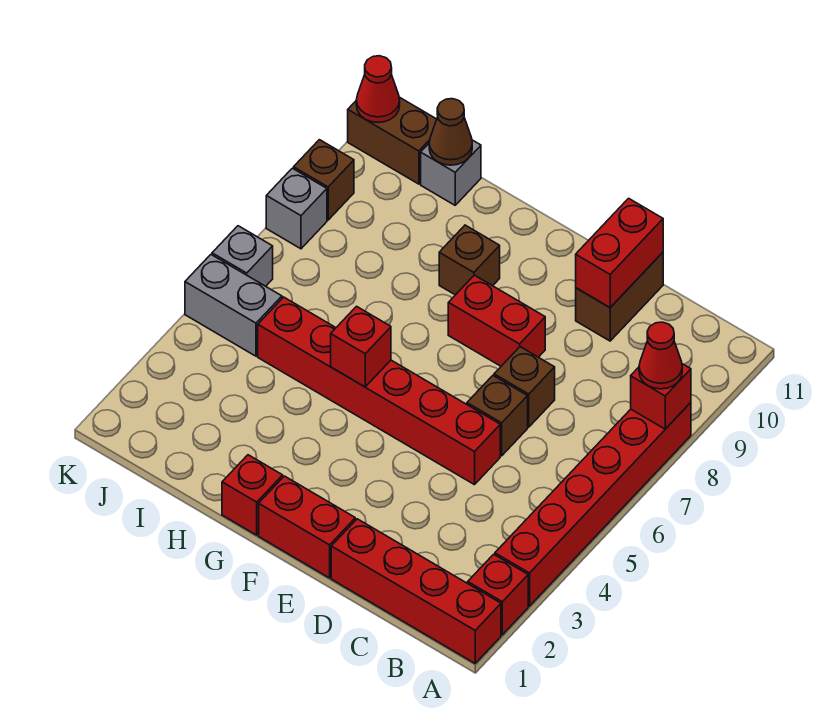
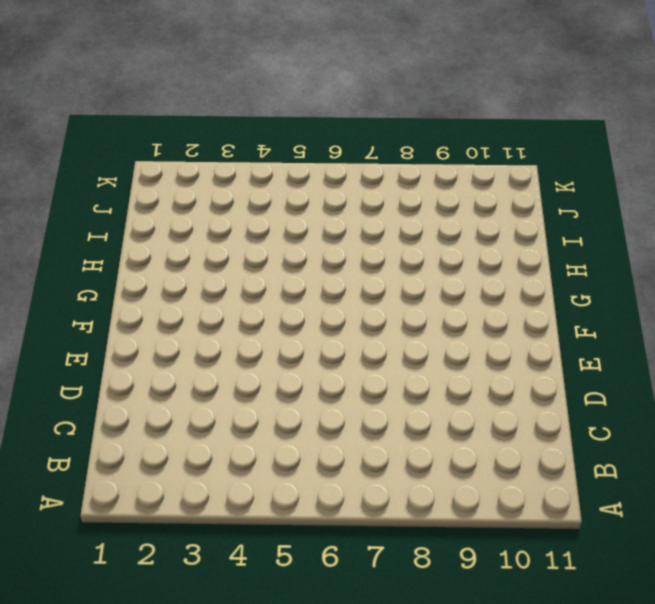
none -> red 1x4 brick [331,519,501,663]
none -> red 1x1 brick [468,554,528,635]
none -> red 1x6 brick [495,403,691,606]

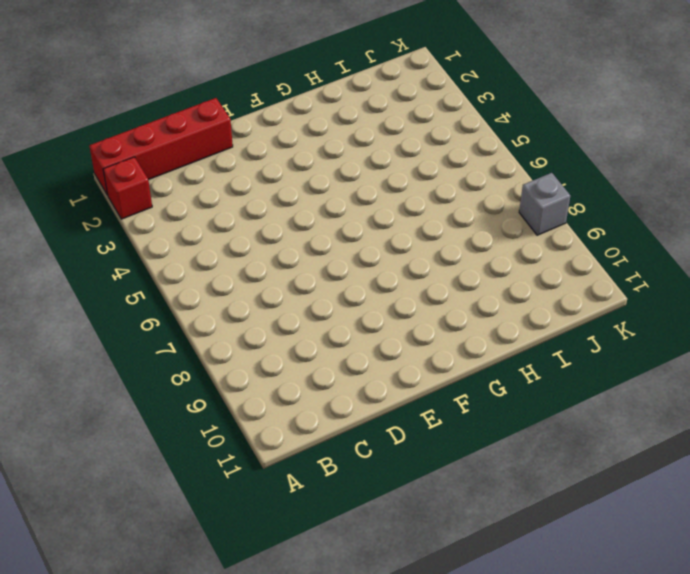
none -> red 1x6 brick [495,403,691,606]
none -> red 1x6 brick [258,297,500,485]
none -> brown 1x1 brick [467,376,528,456]

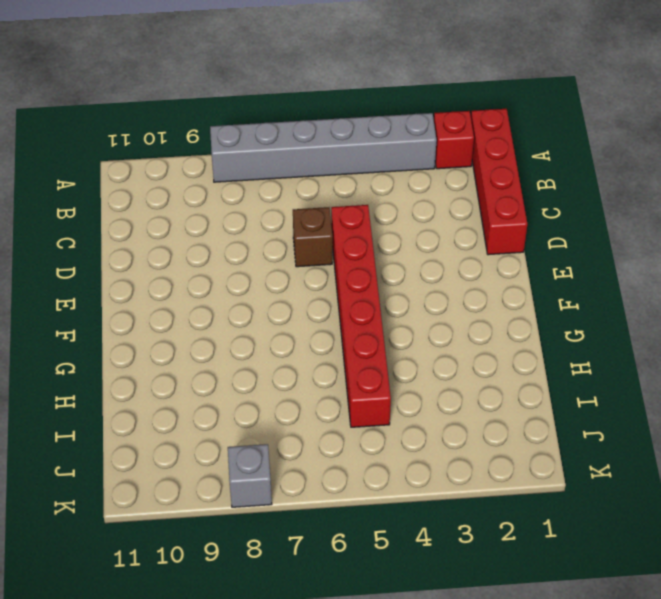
grey 1x6 brick [210,113,437,182] -> red 1x6 brick [495,403,691,606]
none -> brown 1x1 brick [494,347,555,427]
none -> brown 1x2 brick [576,252,663,341]
none -> red 1x2 brick [259,476,355,578]

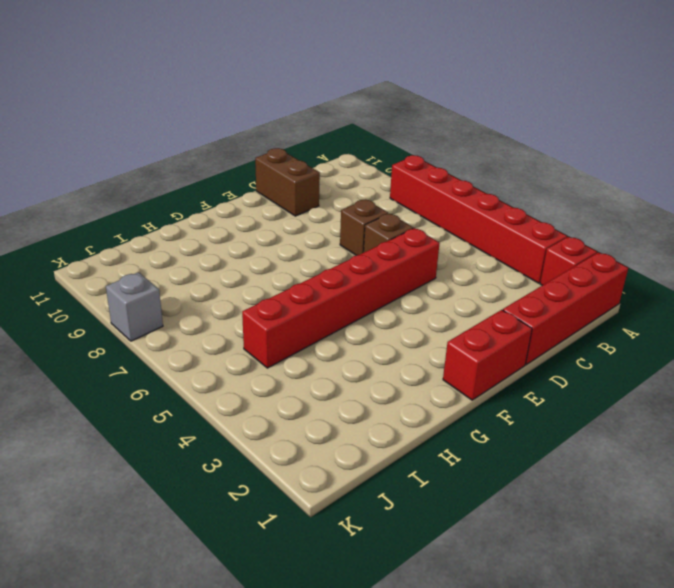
none -> red 1x2 brick [448,275,545,366]
none -> red 1x1 brick [222,455,283,535]
none -> brown 1x1 brick [439,225,500,295]

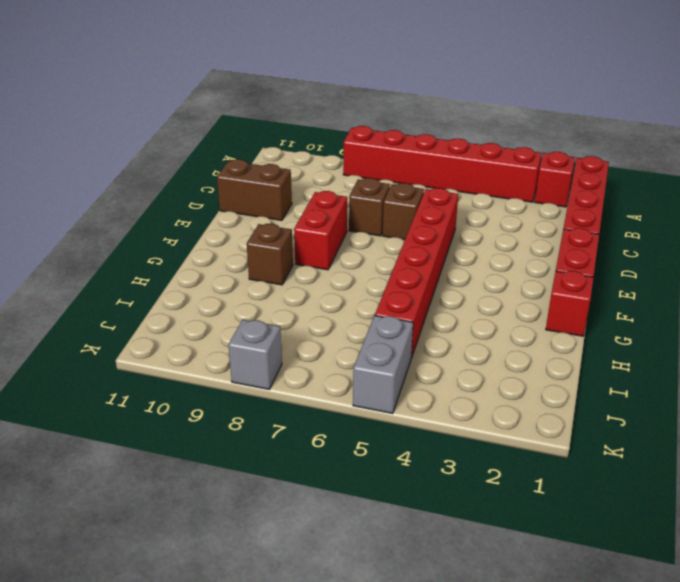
none -> grey 1x1 brick [421,140,481,205]
none -> brown 1x2 brick [348,97,437,184]
none -> grey 1x1 brick [212,226,273,286]

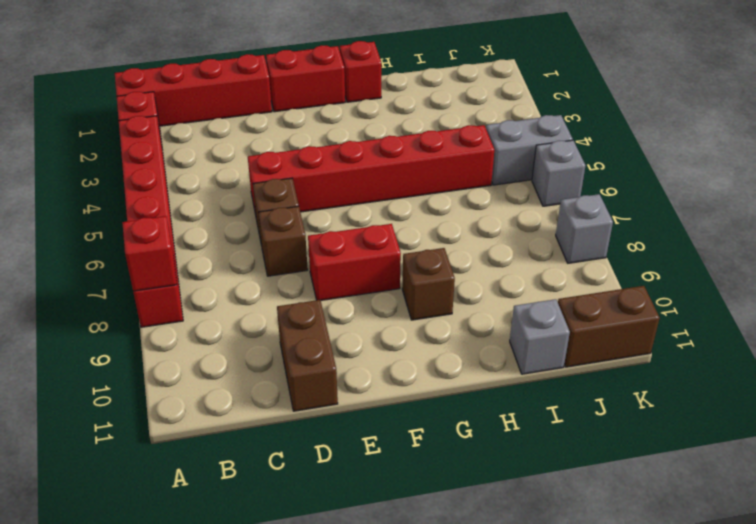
none -> brown 1x1 brick [294,140,354,220]
none -> red 1x2 brick [576,198,663,307]
none -> red 1x1 brick [331,306,391,387]

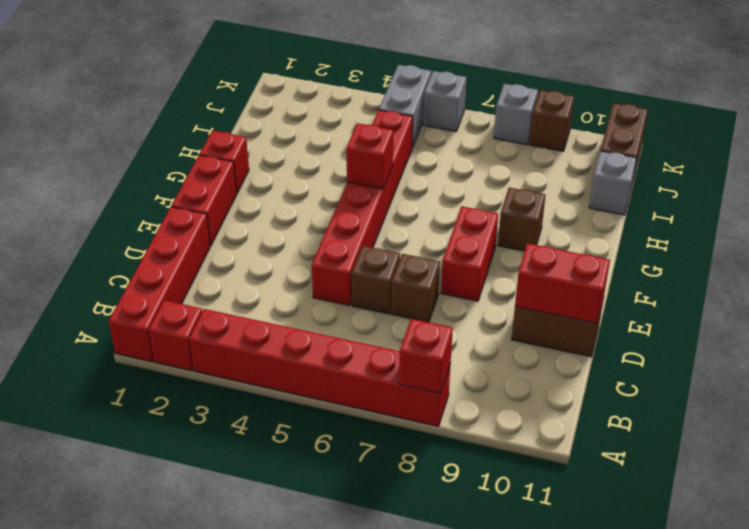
none -> brown 1x1 cone [429,99,472,165]
none -> red 1x1 cone [356,56,400,123]
none -> red 1x1 cone [639,322,682,389]

